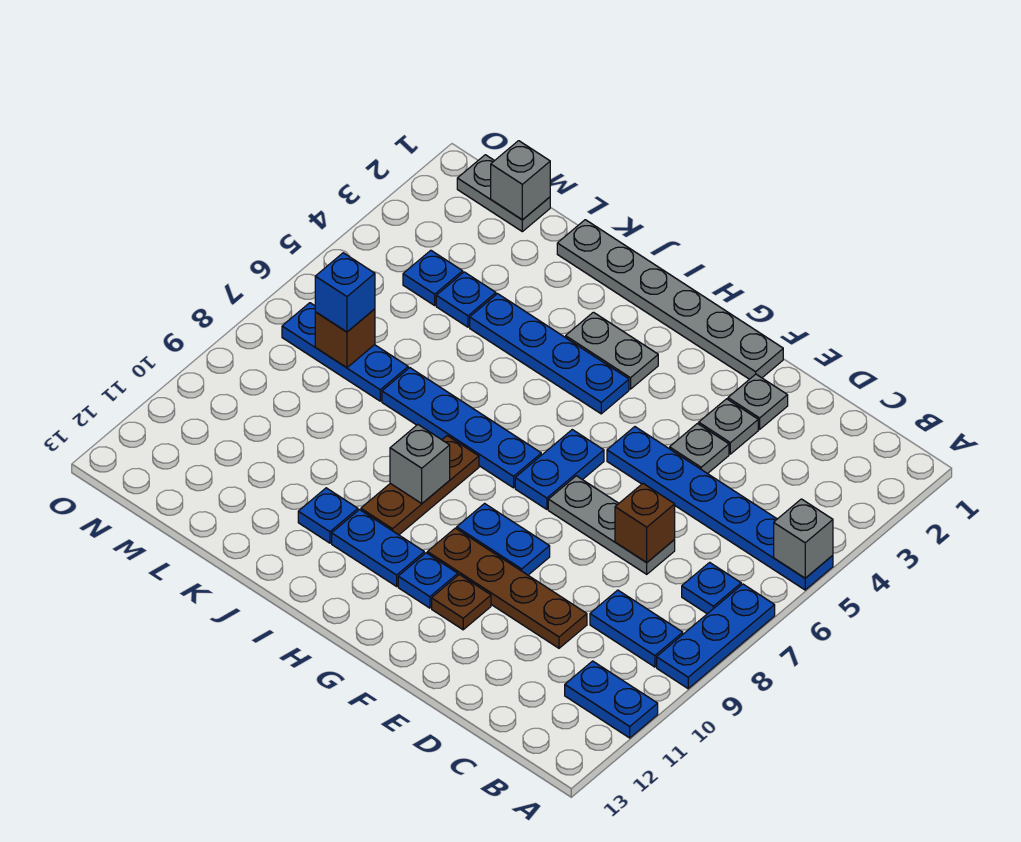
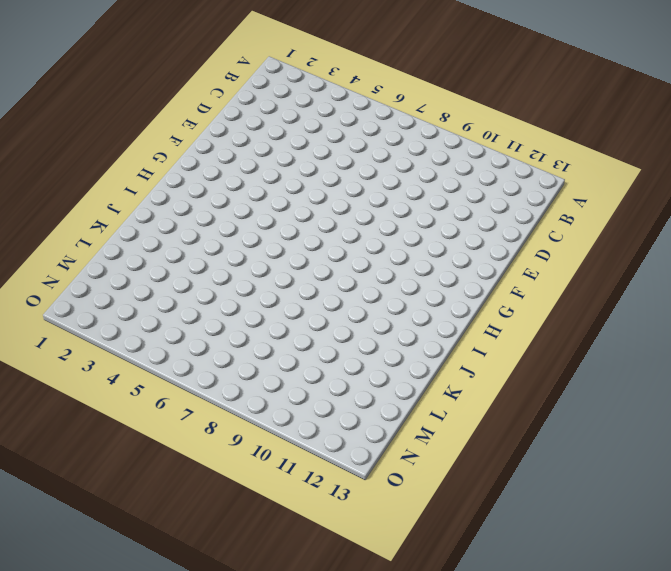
none -> blue 1x6 plate [607,427,833,590]
none -> blue 1x3 plate [657,584,775,689]
none -> blue 1x2 plate [565,661,658,738]
none -> blue 1x1 plate [682,562,741,614]

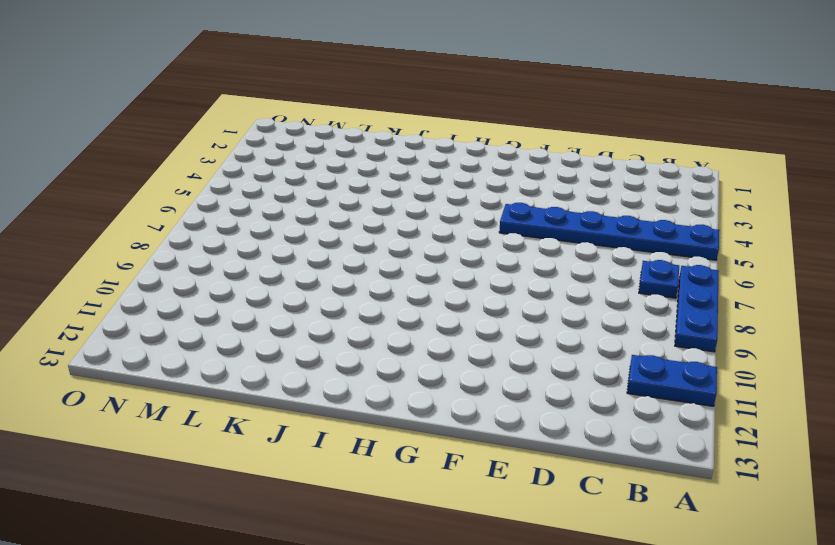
none -> blue 1x2 plate [590,590,683,667]
none -> grey 1x3 plate [548,476,675,574]
none -> brown 1x4 plate [427,528,587,648]
none -> grey 1x1 plate [728,374,788,429]

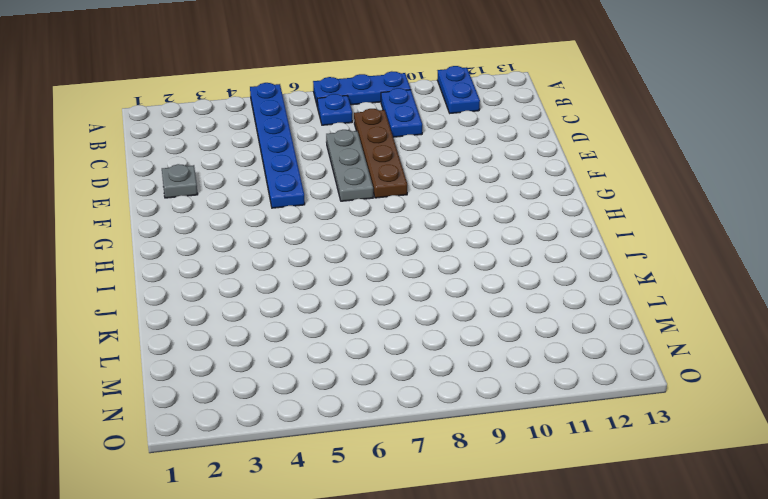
brown 1x4 plate [354,109,407,198] -> brown 1x4 plate moved to [427,528,587,648]
none -> grey 1x1 plate [699,399,758,454]
none -> grey 1x1 plate [670,424,729,474]
none -> grey 1x6 plate [557,220,783,379]
none -> blue 1x2 plate [457,504,550,575]

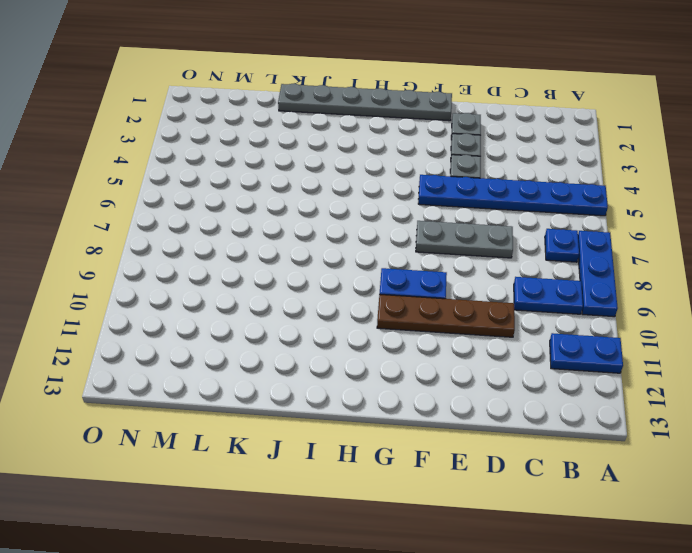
none -> brown 1x1 plate [432,575,491,630]
none -> blue 1x2 plate [515,430,604,509]
none -> blue 1x1 plate [398,553,458,608]
none -> grey 1x2 plate [566,312,658,389]

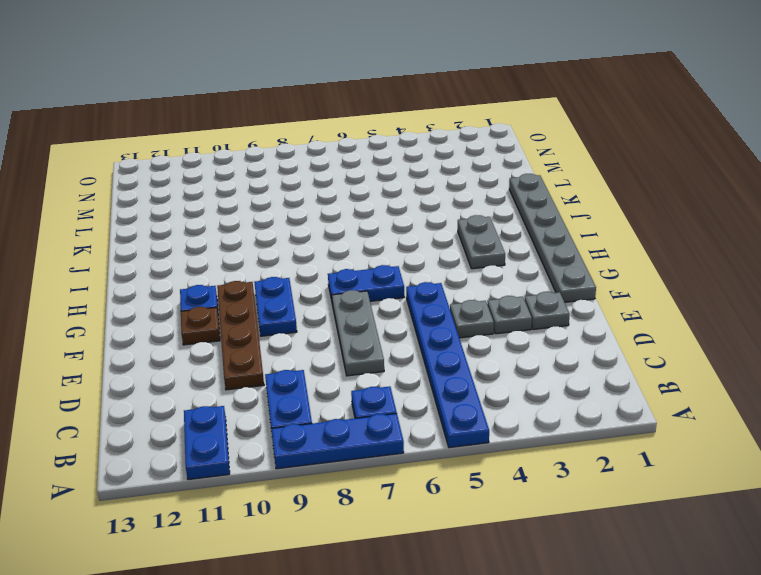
none -> blue 1x4 plate [470,294,629,414]
none -> blue 1x4 plate [382,368,541,488]
none -> blue 1x2 plate [332,510,424,586]
none -> brown 1x3 plate [361,436,479,535]

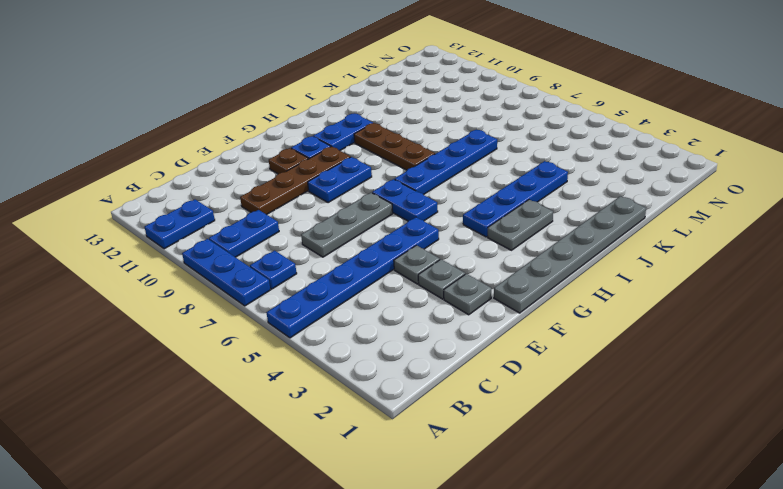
none -> blue 1x1 plate [298,488,358,543]
none -> blue 1x1 plate [436,272,496,327]
none -> blue 1x3 plate [282,303,408,401]
none -> grey 1x2 plate [457,155,550,232]

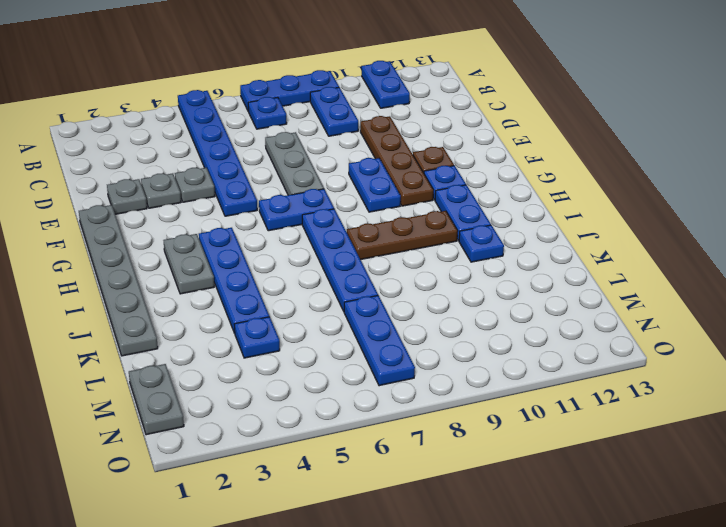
none -> blue 1x1 plate [403,250,463,305]
none -> grey 1x1 brick [774,499,833,578]
none -> brown 1x1 brick [615,484,675,563]
none -> grey 1x1 brick [390,425,450,503]

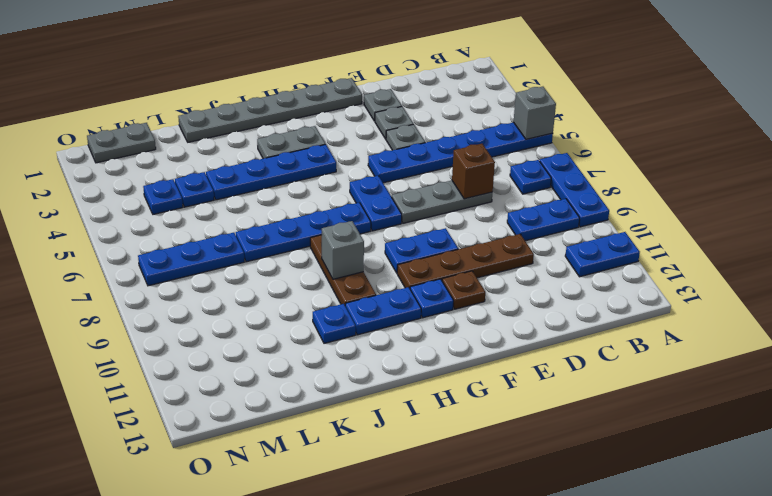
none -> grey 1x1 brick [491,141,550,220]
none -> brown 1x1 brick [315,309,375,368]
none -> blue 1x1 brick [315,253,375,332]

